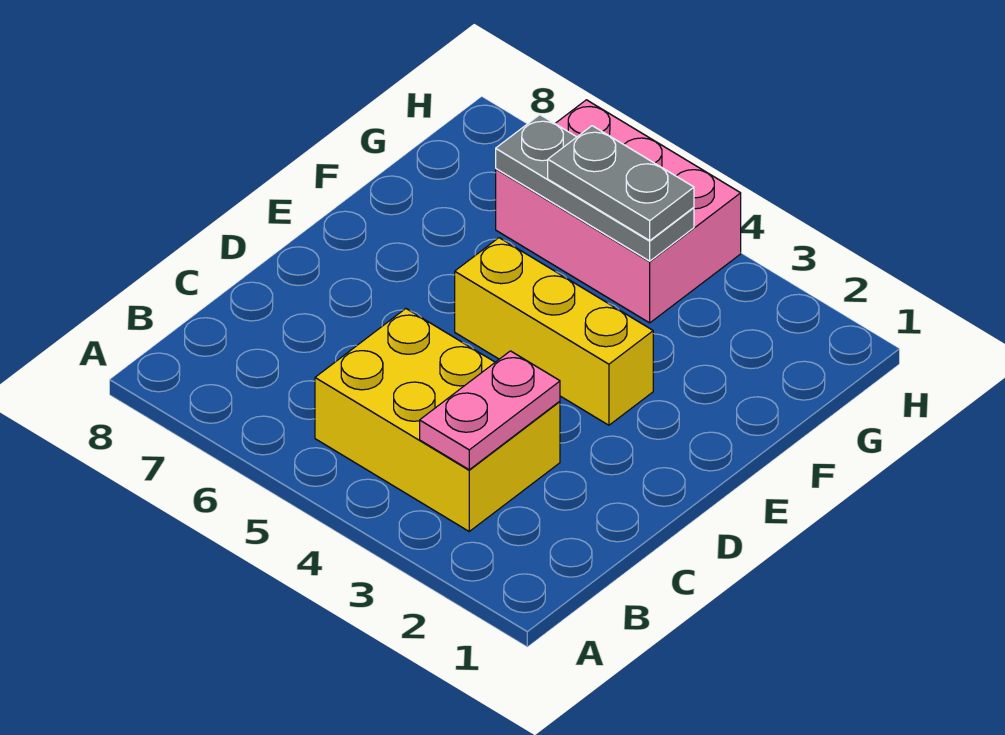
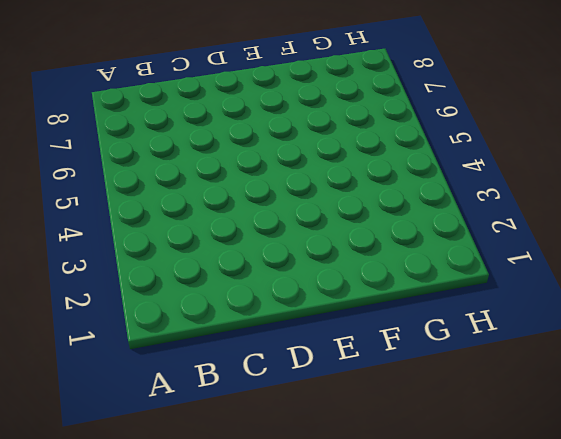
none -> yellow 2x3 brick [315,309,560,531]
none -> yellow 1x3 brick [455,238,653,425]

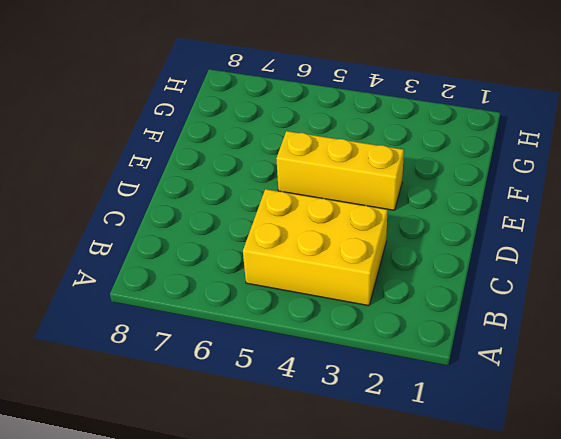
none -> pink 2x3 brick [496,100,741,323]
none -> pink 1x2 plate [420,351,560,470]

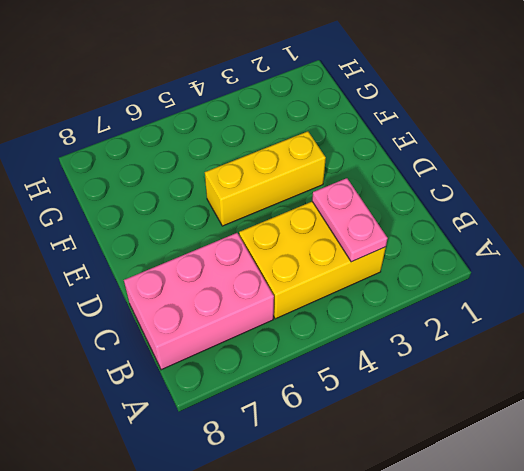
pink 2x3 brick [124,233,274,370] -> pink 2x3 brick moved to [496,100,741,323]
none -> grey 1x3 plate [496,115,694,261]
none -> grey 1x2 plate [548,126,694,240]

